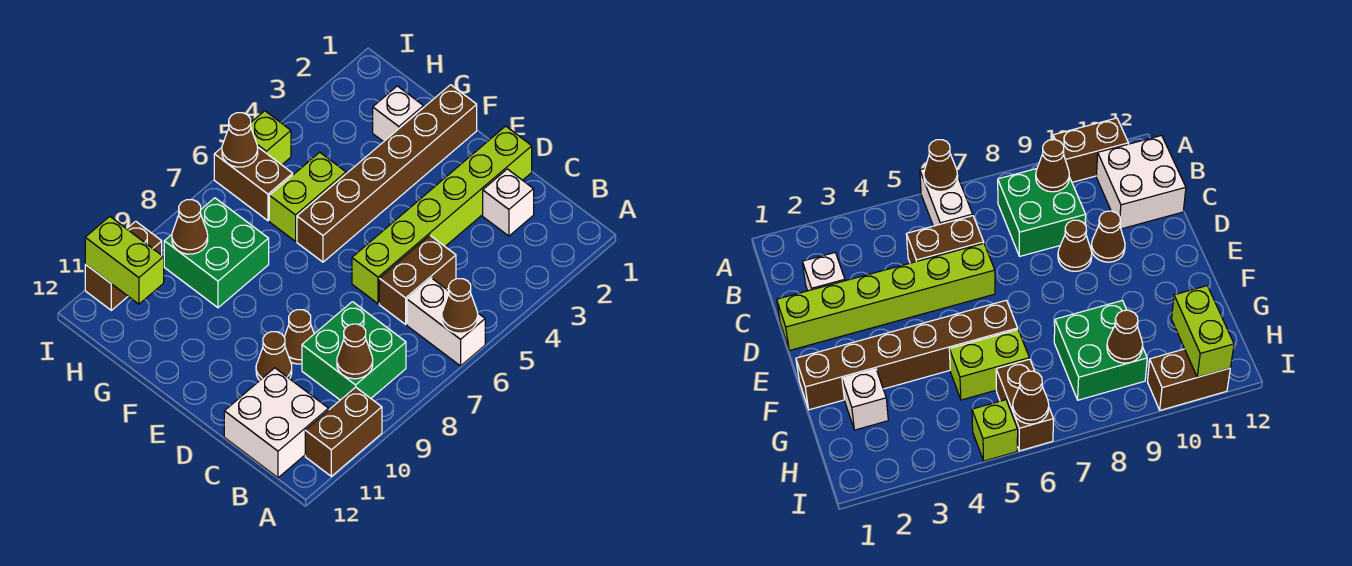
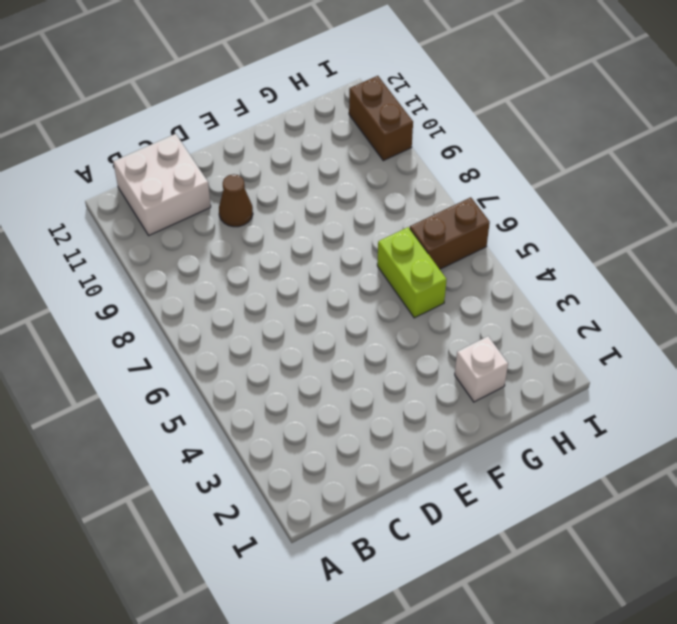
none -> white 1x2 brick [407,278,485,366]
none -> brown 1x2 brick [305,387,382,476]
none -> green 2x2 brick [302,302,406,400]

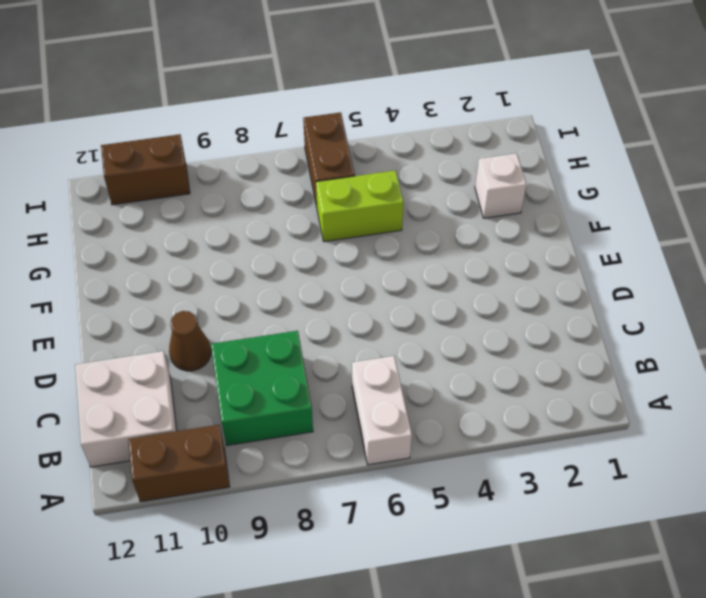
none -> white 1x1 brick [483,169,534,236]
none -> brown 1x2 brick [379,235,456,324]
none -> lime 1x6 brick [352,126,532,304]

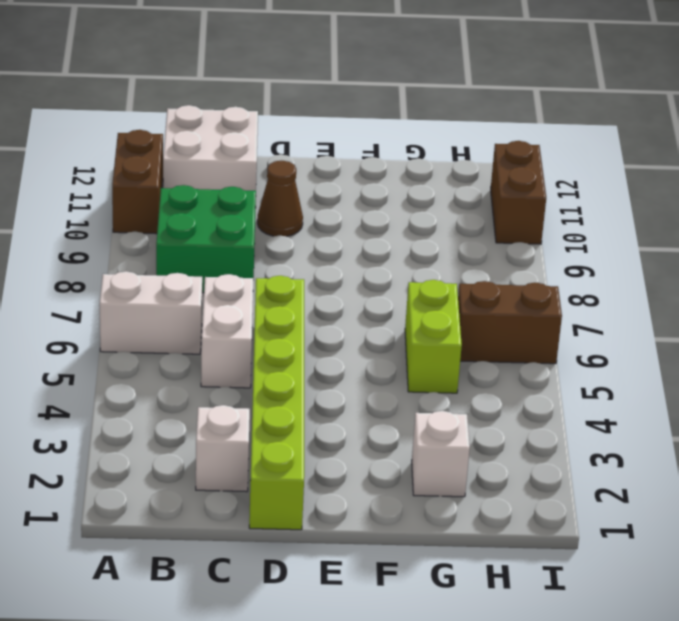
white 1x2 brick [201,274,253,388] -> brown 1x2 brick [379,235,456,324]
none -> brown 1x1 cone [285,310,314,364]
none -> brown 1x6 brick [297,85,477,262]
none -> green 2x2 brick [164,198,269,308]

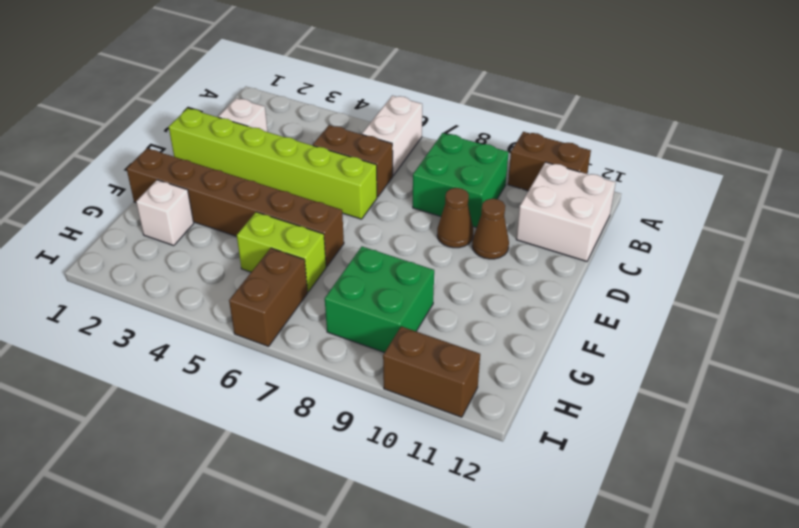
none -> lime 1x1 brick [251,111,291,165]
none -> brown 1x1 cone [442,279,478,333]
none -> brown 1x1 cone [337,324,373,379]

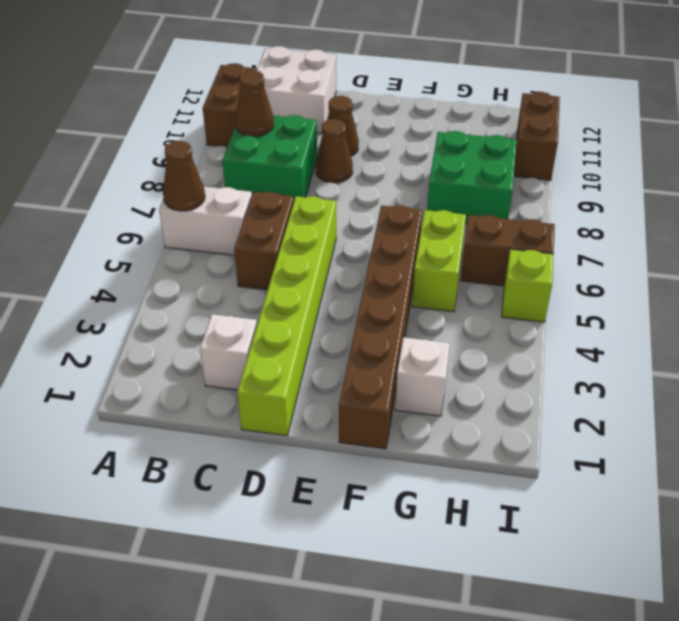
none -> brown 1x1 cone [172,200,208,254]
none -> lime 1x2 brick [85,216,164,304]
none -> brown 1x1 cone [222,113,258,167]

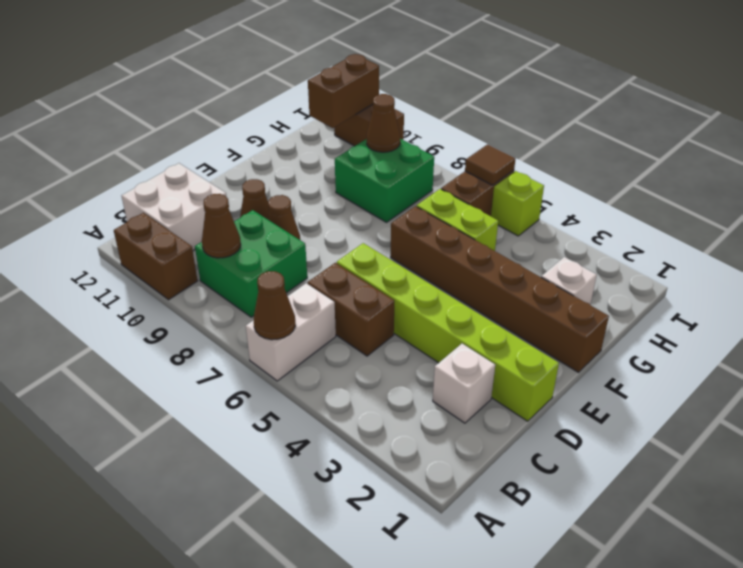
brown 1x2 brick [308,54,379,128] -> lime 1x2 brick [85,216,164,304]
brown 1x1 tile [465,144,515,185] -> brown 1x1 cone [222,113,258,167]

